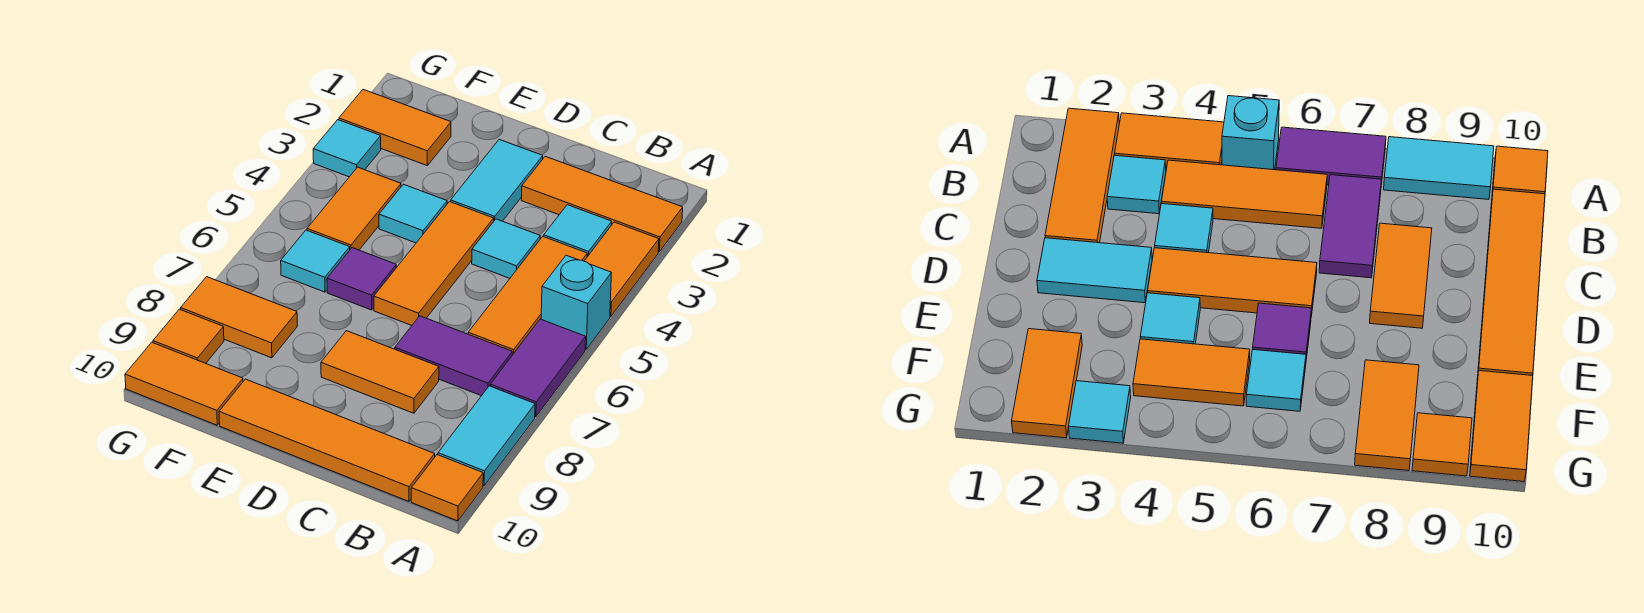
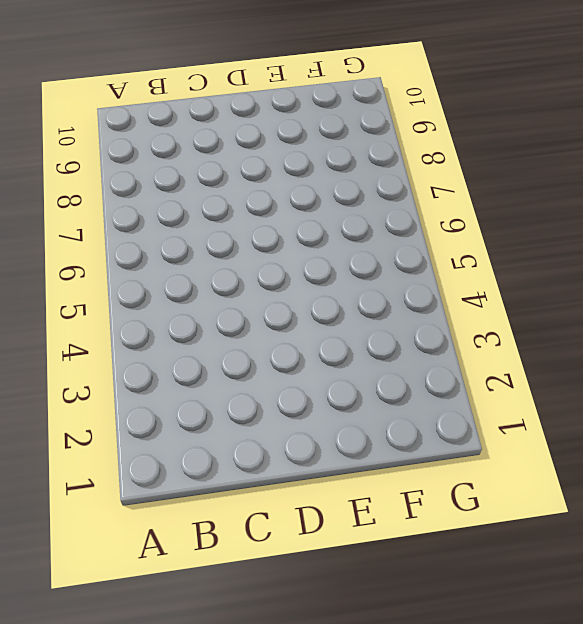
none -> orange 1x3 tile [521,156,683,252]
none -> orange 1x2 tile [585,222,659,317]
none -> cyan 1x1 brick [541,255,611,349]

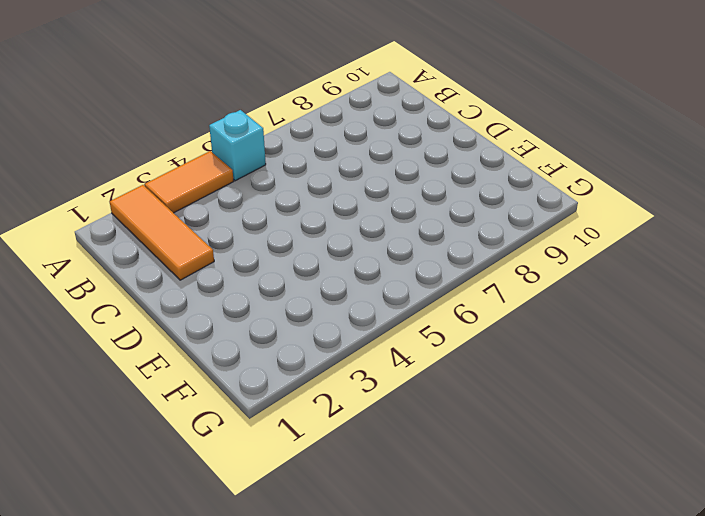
none -> purple 1x2 tile [490,319,586,417]
none -> cyan 1x2 tile [438,386,535,486]
none -> orange 1x1 tile [411,455,483,521]

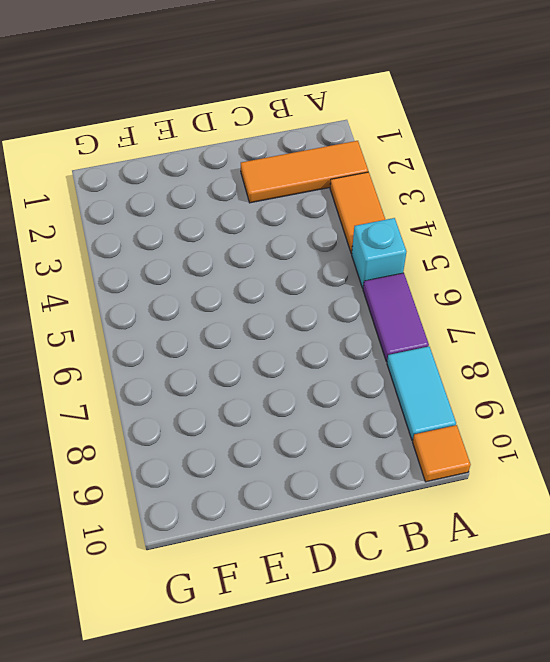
none -> cyan 1x1 tile [544,205,612,257]
none -> orange 1x3 tile [468,237,587,355]
none -> purple 1x2 tile [395,316,512,396]

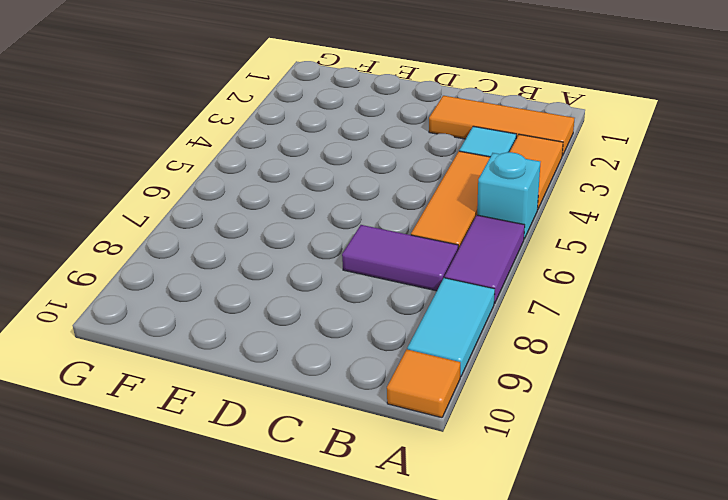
none -> orange 1x4 tile [219,379,435,501]
none -> cyan 1x1 tile [472,219,540,278]
none -> orange 1x2 tile [321,331,439,413]

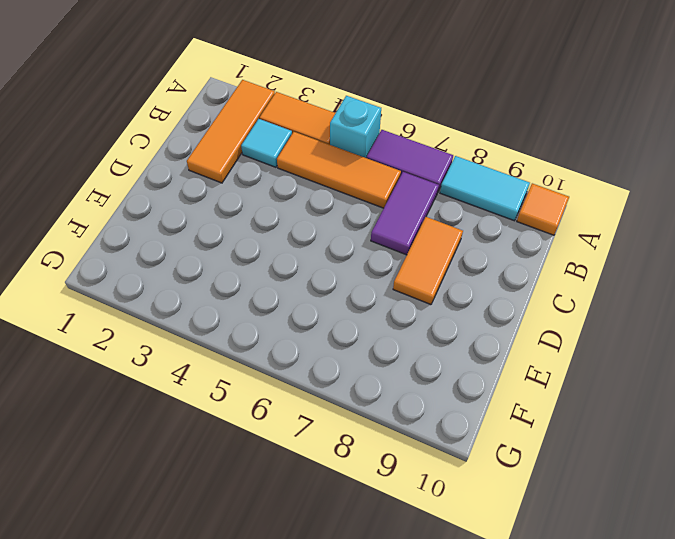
none -> orange 1x4 tile [219,379,435,501]
none -> cyan 1x1 tile [472,219,540,278]
none -> cyan 1x2 tile [451,140,543,221]

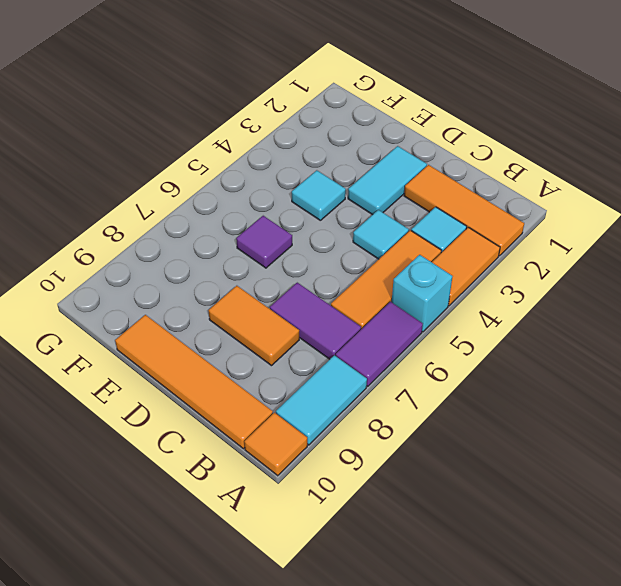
none -> orange 1x3 tile [374,202,494,325]
none -> orange 1x2 tile [339,90,451,165]
none -> orange 1x2 tile [307,167,401,250]

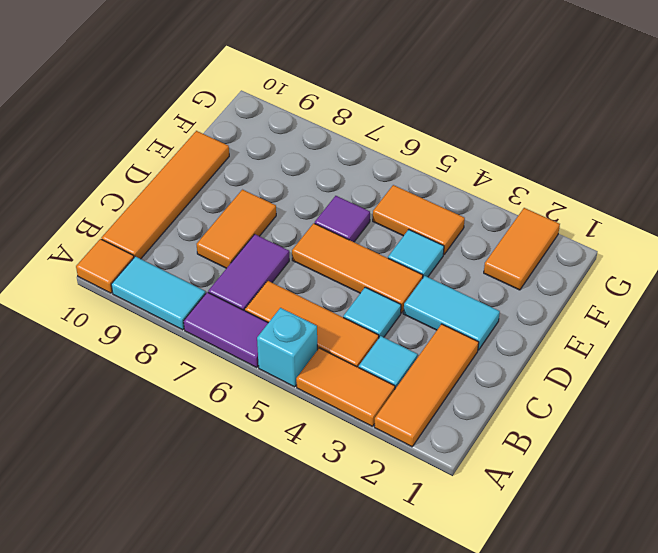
none -> cyan 1x1 tile [281,230,350,292]
none -> orange 1x2 tile [181,277,297,358]
none -> orange 1x2 tile [125,342,243,425]

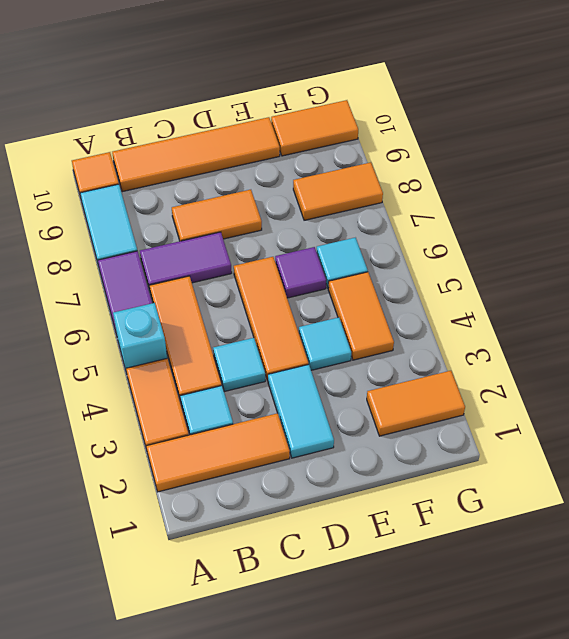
none -> cyan 1x1 tile [313,120,381,177]
none -> orange 1x1 tile [153,309,224,363]

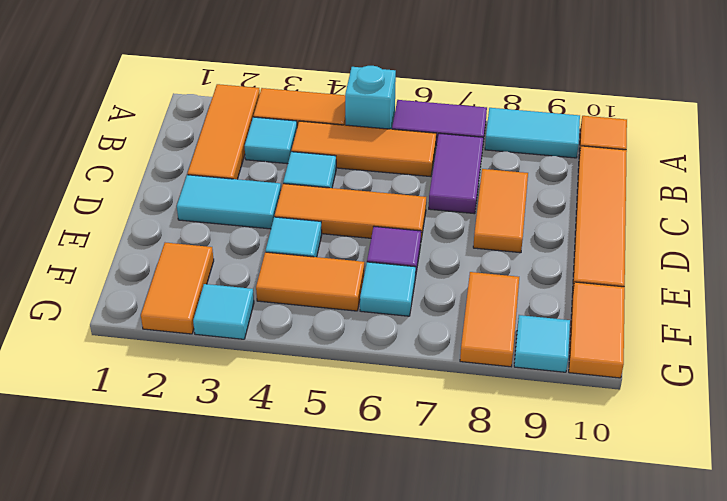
cyan 1x1 tile [514,315,570,372] -> orange 1x1 tile [153,309,224,363]

